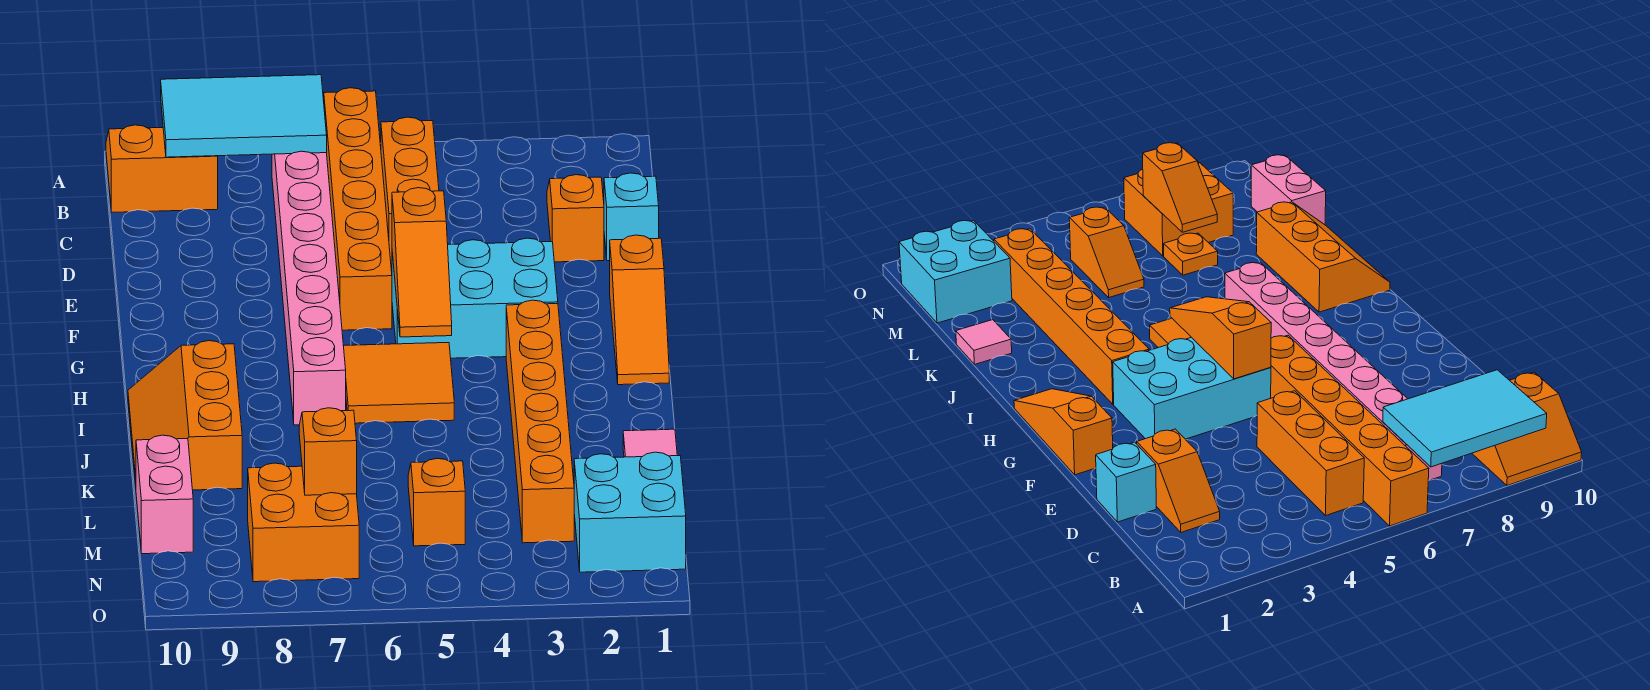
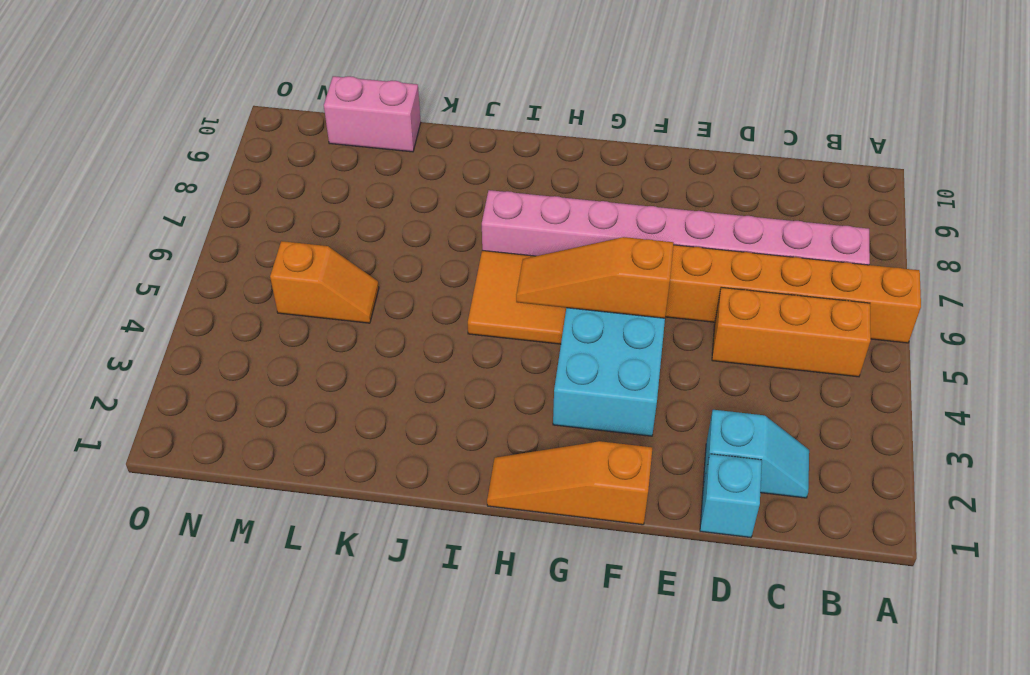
cyan 1x2 slope [703,410,809,498] -> orange 1x2 slope [547,175,604,262]
none -> orange 2x2 slope [106,125,218,212]
none -> orange 1x6 brick [506,300,574,543]
none -> orange 2x3 slope [128,341,242,490]

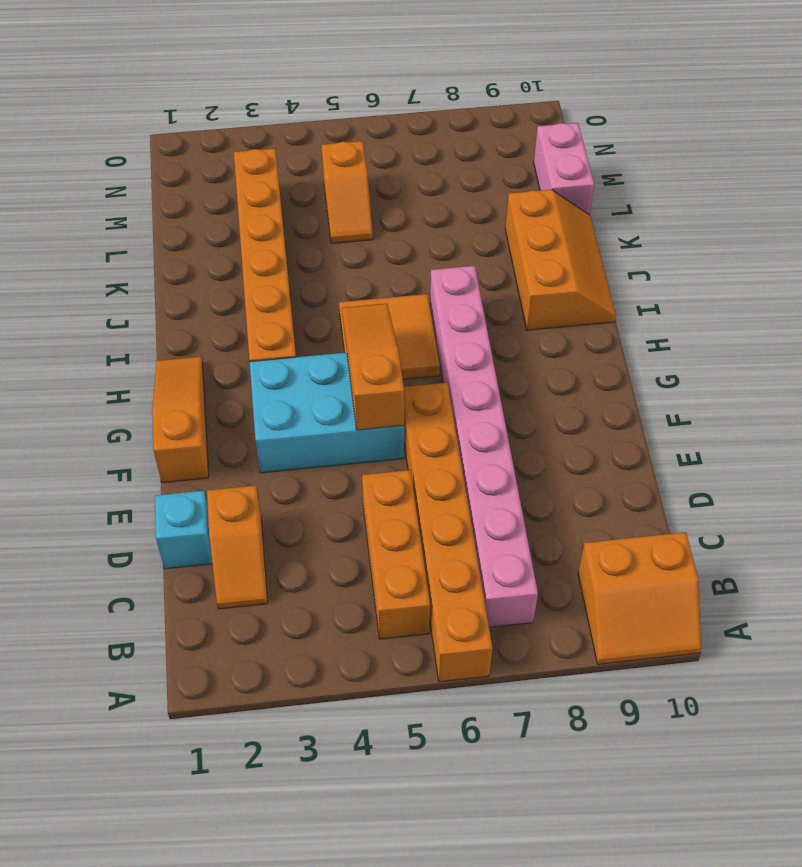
none -> pink 1x1 tile [623,429,677,457]
none -> orange 1x1 plate [1164,233,1218,275]
none -> cyan 2x2 brick [574,452,686,572]

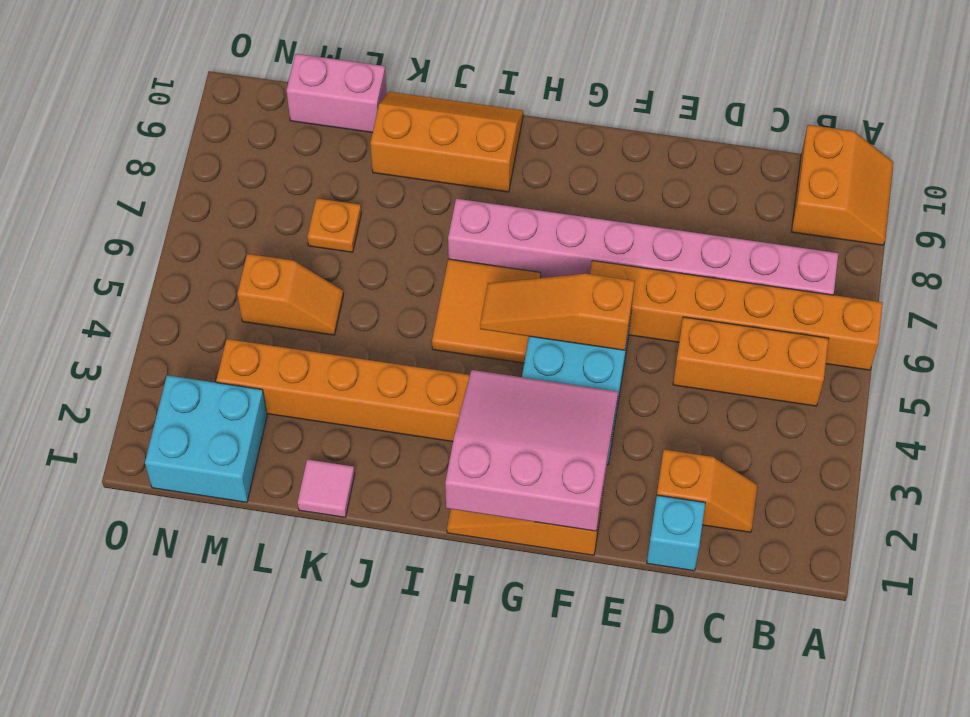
pink 3x3 slope [445,370,618,531] -> none
none -> orange 2x2 brick [248,463,359,582]
none -> cyan 2x3 tile [161,75,327,157]
none -> orange 1x2 slope [299,408,357,495]

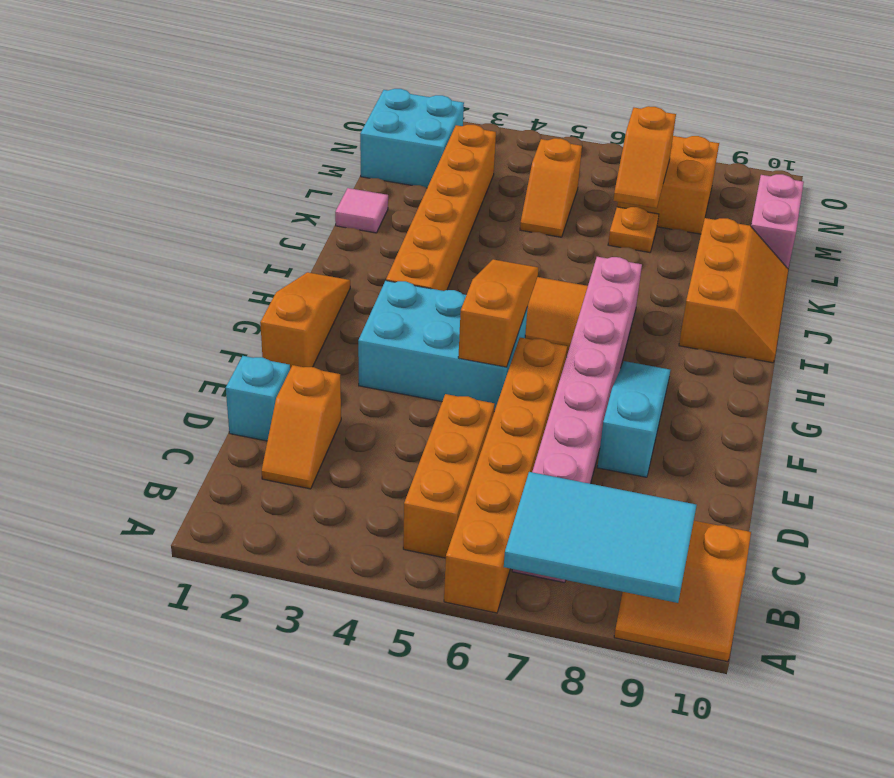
cyan 1x3 slope [597,361,670,477] -> none

